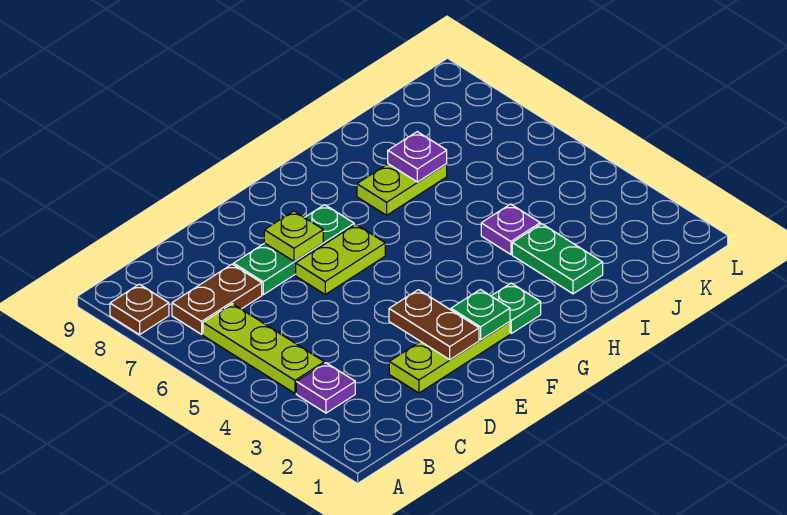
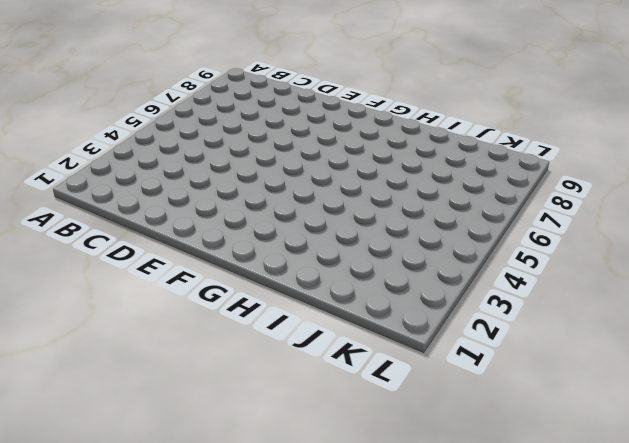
none -> brown 1x1 plate [110,284,169,335]
none -> purple 1x1 plate [296,363,355,413]
none -> lime 1x3 plate [203,304,324,393]

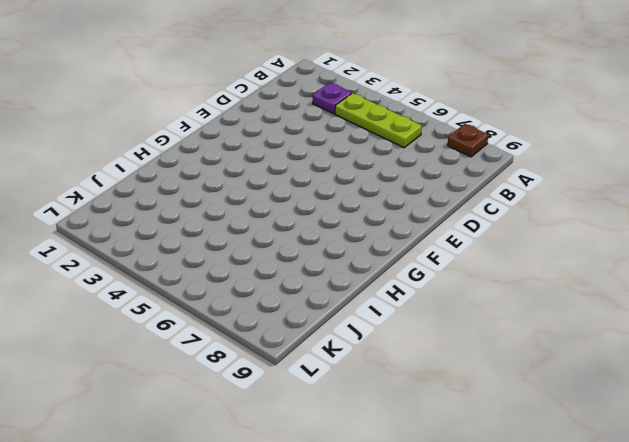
none -> brown 1x2 plate [172,264,262,334]
none -> lime 1x3 plate [389,321,510,393]
none -> green 1x3 plate [234,205,354,295]

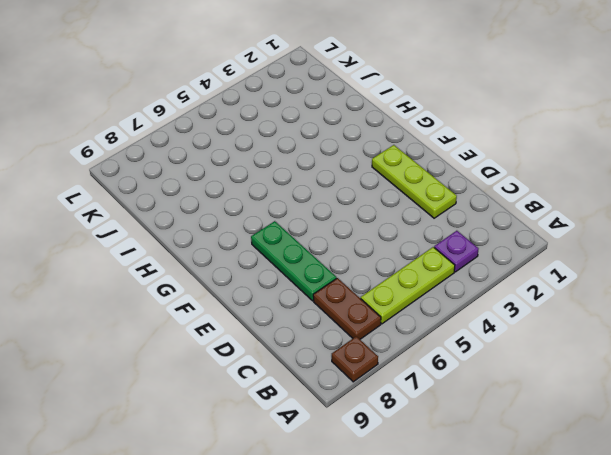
none -> lime 1x2 plate [296,224,385,294]
none -> green 1x1 plate [492,283,541,333]
none -> lime 1x2 plate [357,164,447,215]

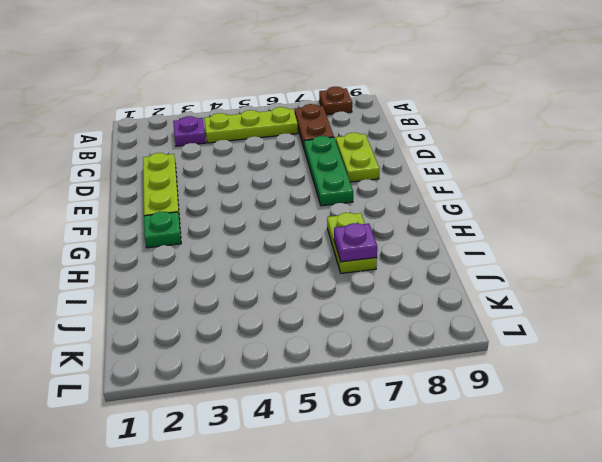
lime 1x2 plate [336,133,379,182] -> lime 1x2 plate moved to [296,224,385,294]
none -> green 1x2 plate [512,224,603,294]
none -> purple 1x1 plate [481,204,540,254]
none -> brown 1x2 plate [389,290,479,360]

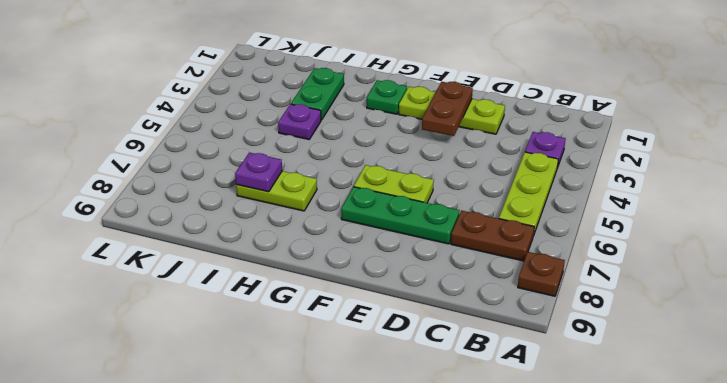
none -> lime 1x1 plate [264,211,323,261]
none -> green 1x1 plate [451,289,510,340]

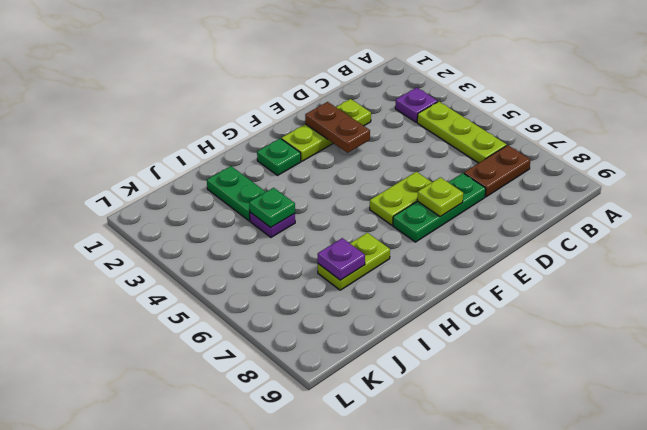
green 1x1 plate [249,188,295,227] -> green 1x1 plate moved to [451,289,510,340]
none -> brown 1x1 plate [110,284,169,335]

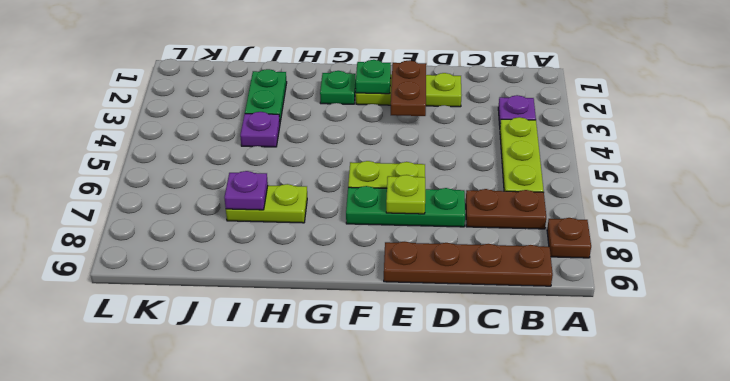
brown 1x4 plate [384,242,553,286] -> none

